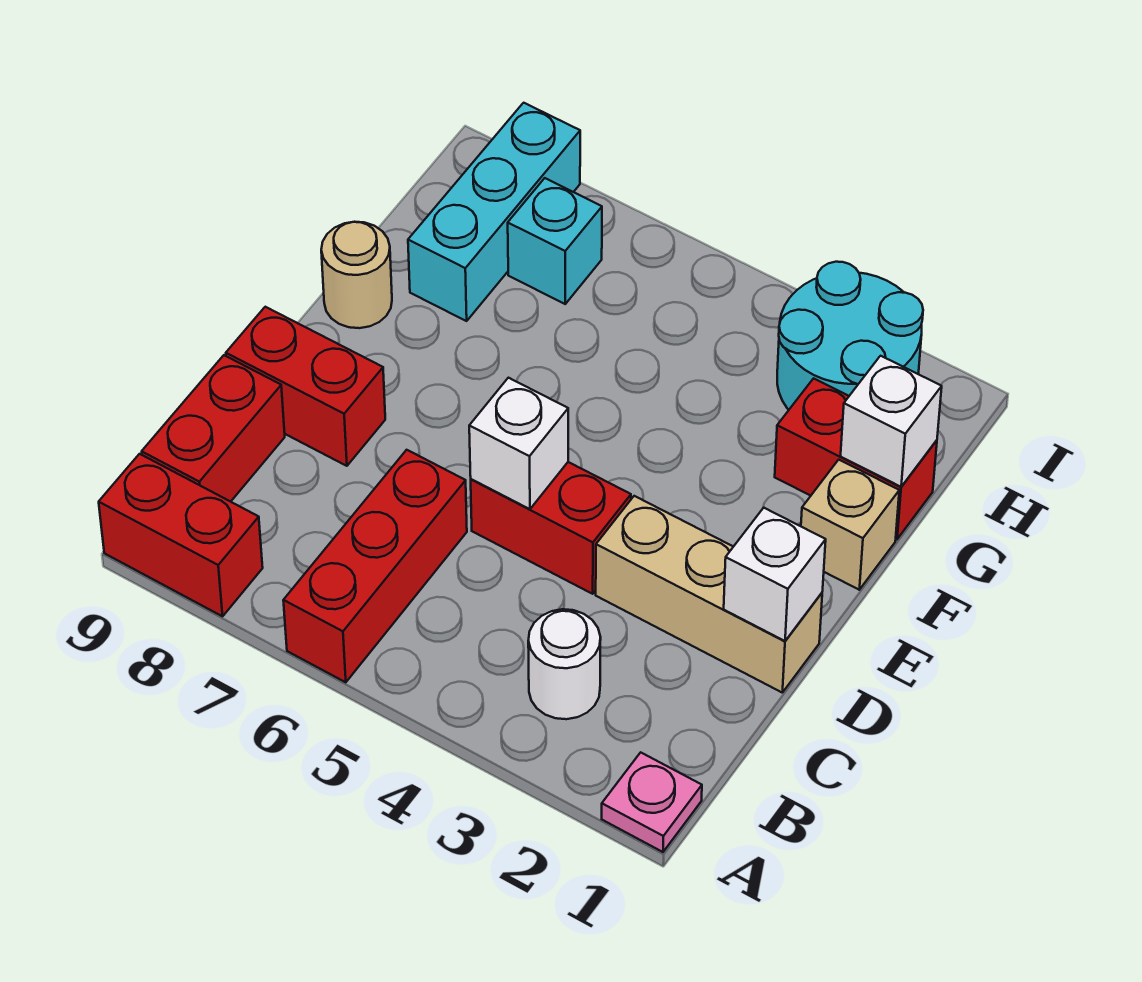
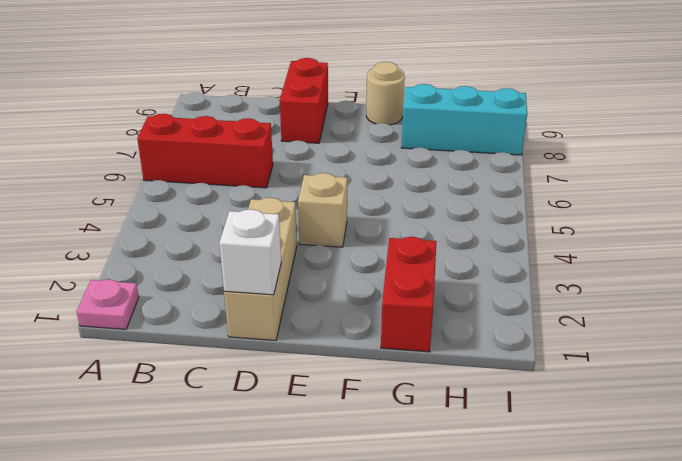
tan 1x1 brick [298,173,347,247] -> tan 1x1 brick moved to [801,460,899,590]
none -> red 1x2 brick [99,454,263,616]
none -> white 1x1 round brick [528,609,601,719]
none -> red 1x2 brick [142,355,285,502]

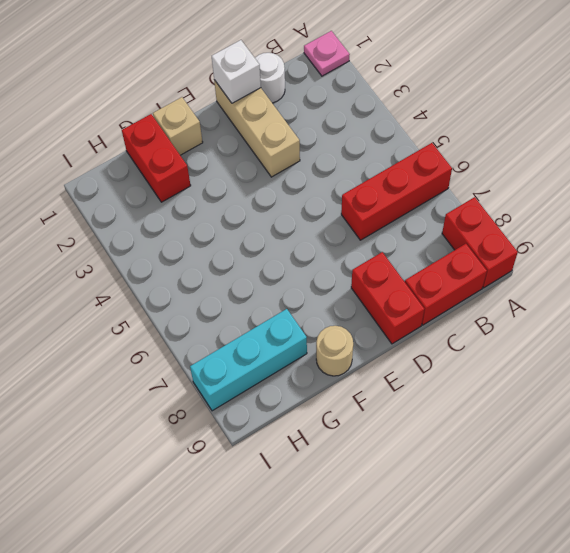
white 1x1 round brick [255,53,285,103] -> white 1x1 round brick moved to [528,609,601,719]
none -> red 1x2 brick [471,462,631,594]
none -> cyan 2x2 round brick [777,262,923,410]
none -> cyan 1x1 brick [508,178,602,304]

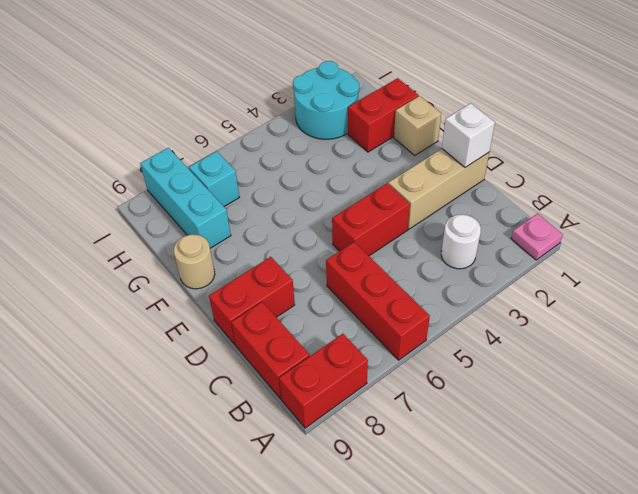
none -> white 1x1 brick [469,378,568,509]
none -> white 1x1 brick [841,356,942,487]

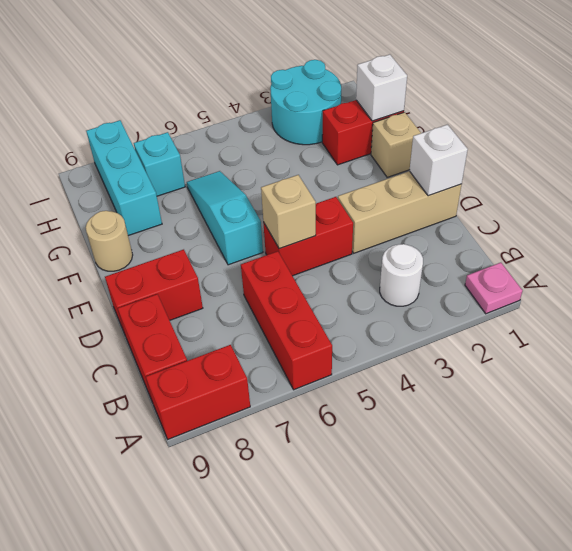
tan 1x1 brick [261,175,316,249] -> white 1x1 brick [469,378,568,509]
cyan 1x3 slope [187,171,263,265] -> none

